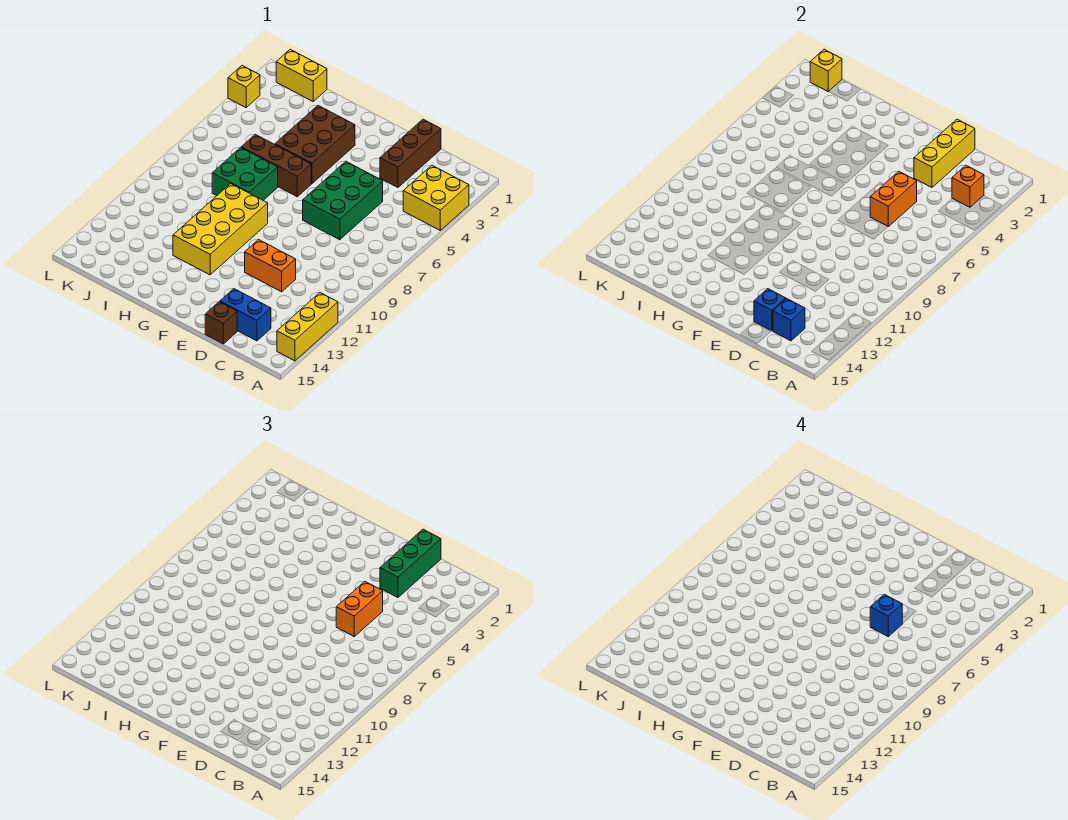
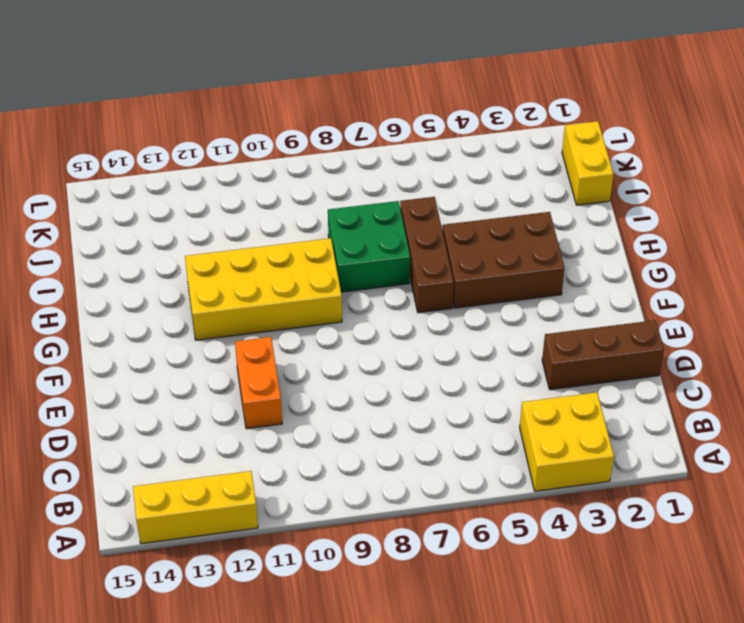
none -> blue 1x2 brick [220,289,271,341]
none -> green 2x3 brick [303,161,383,240]
none -> brown 1x1 brick [205,302,237,344]

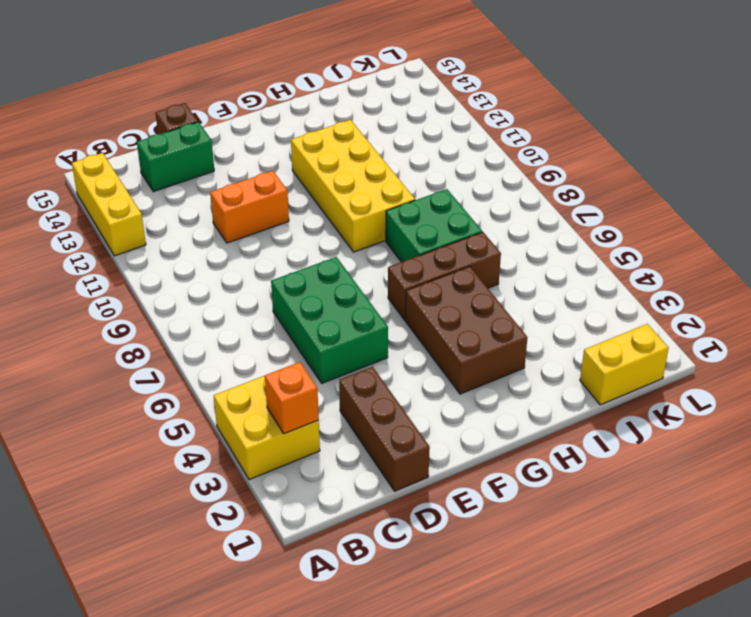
green 1x2 brick [137,122,214,192] -> blue 1x2 brick [220,289,271,341]
none -> yellow 1x1 brick [228,66,260,108]
none -> blue 1x1 brick [773,299,805,341]
none -> yellow 1x3 brick [914,119,975,187]

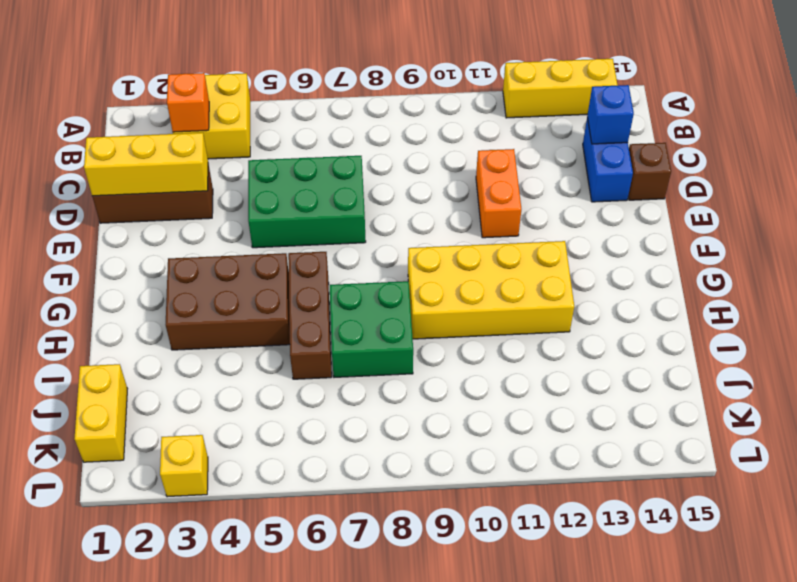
none -> orange 1x2 brick [870,171,917,226]
none -> blue 1x1 brick [754,289,786,331]
none -> yellow 1x1 brick [810,49,842,91]

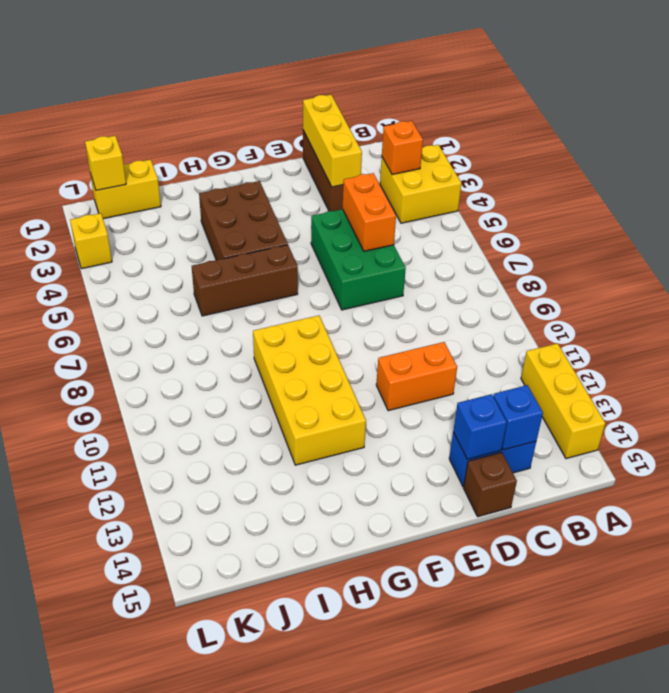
none -> green 2x2 brick [212,148,278,200]
none -> green 1x3 brick [380,529,441,597]
none -> orange 1x2 brick [336,581,383,636]

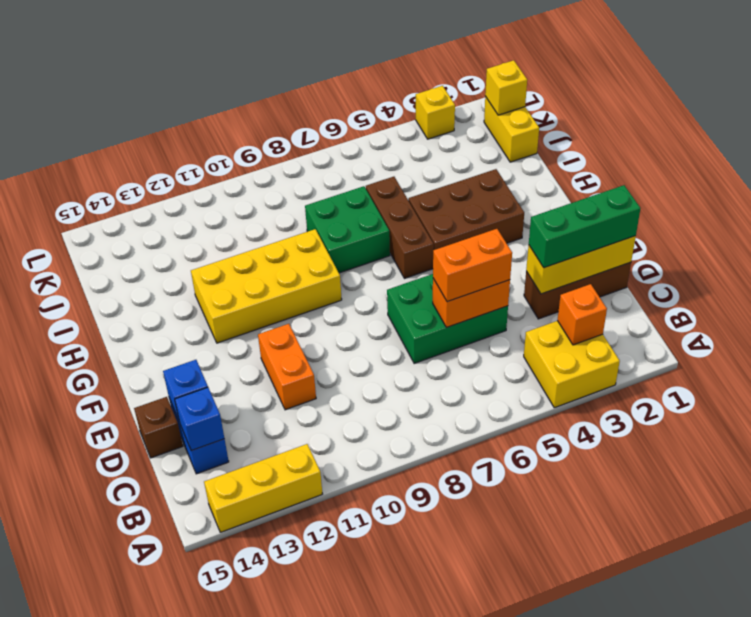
none -> blue 1x1 brick [870,594,902,636]

